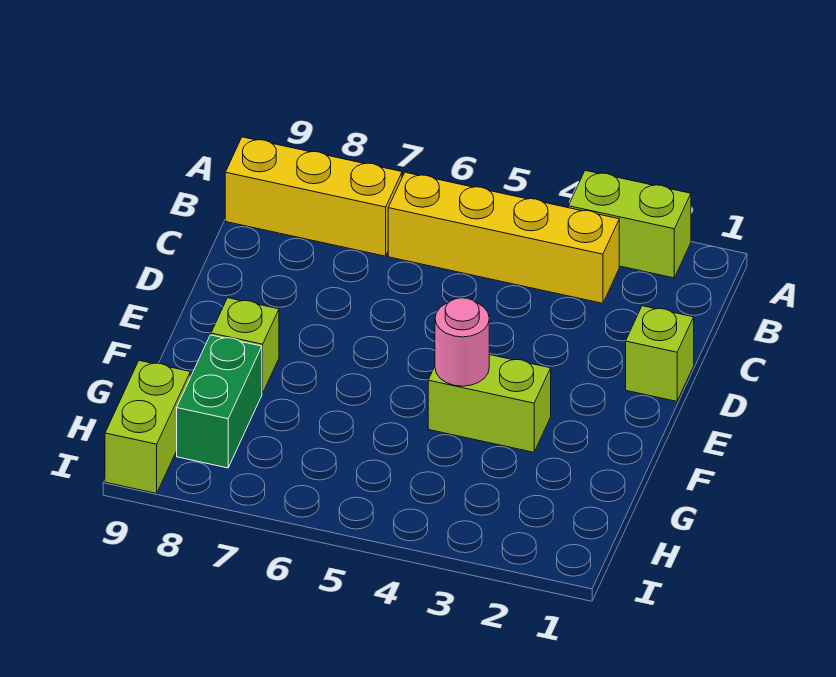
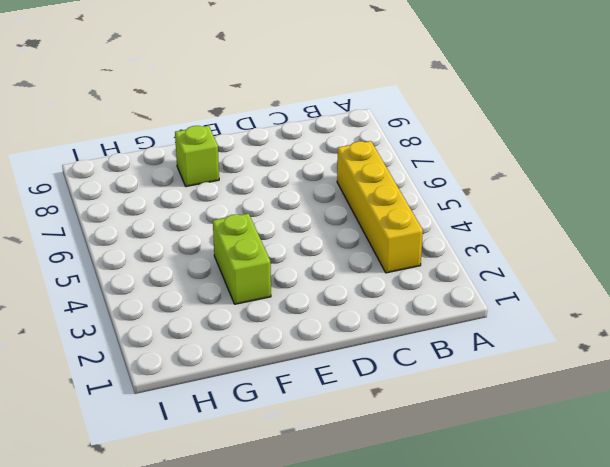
none -> lime 1x2 brick [568,170,691,278]
none -> yellow 1x3 brick [225,137,402,256]

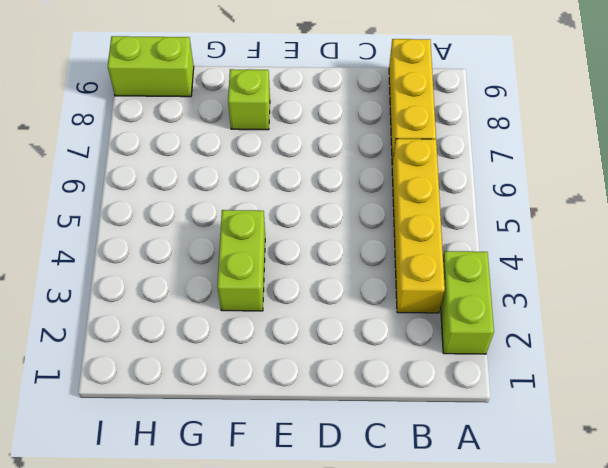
none -> lime 1x1 brick [626,306,694,401]
none -> green 1x2 brick [177,335,262,468]

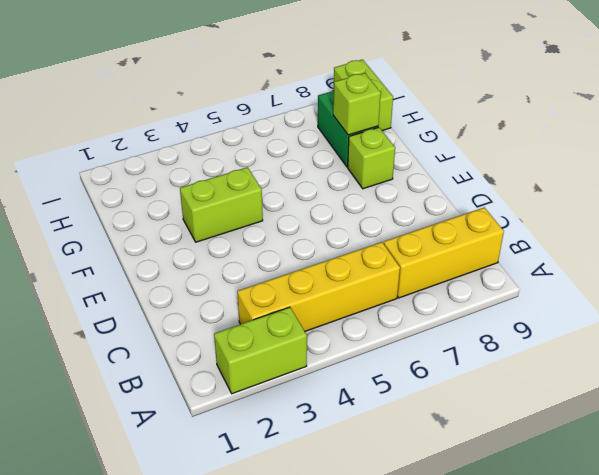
lime 1x1 brick [333,73,381,135] -> lime 1x1 brick moved to [626,306,694,401]
none -> pink 1x1 round brick [435,298,489,386]

